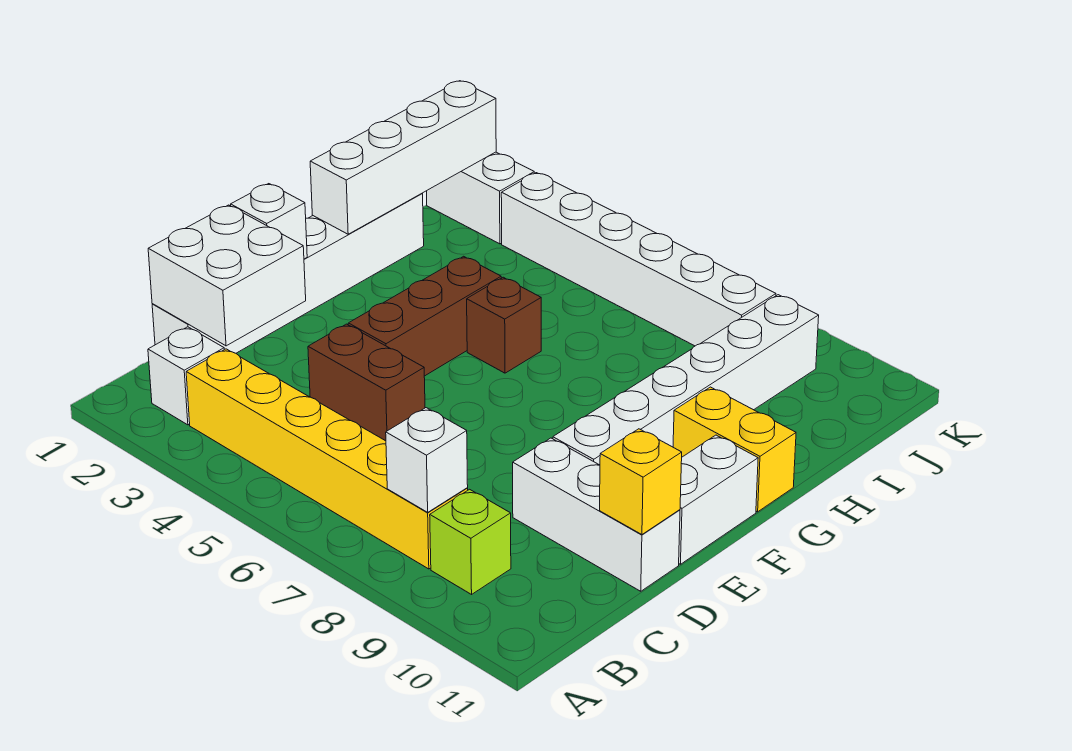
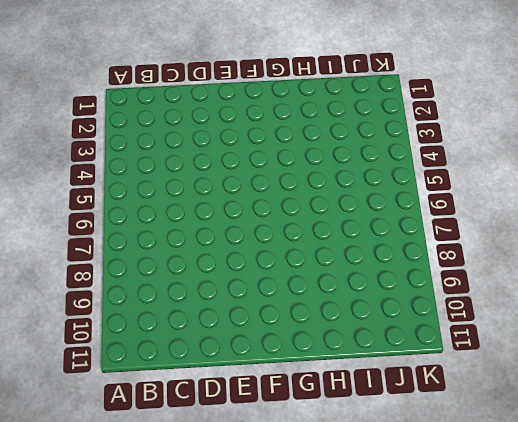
none -> white 1x1 brick [148,327,224,425]
none -> yellow 1x6 brick [186,349,468,569]
none -> lime 1x1 brick [430,489,511,594]

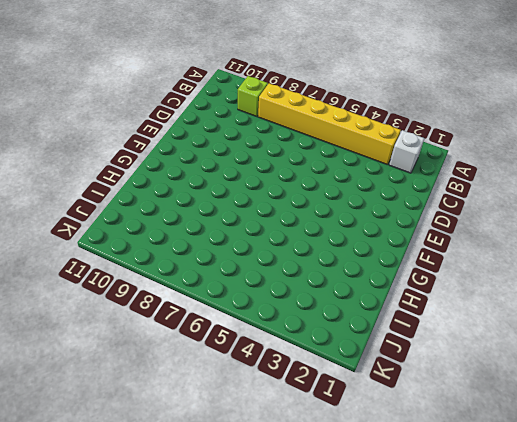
none -> white 1x6 brick [152,194,424,353]
none -> brown 1x2 brick [308,324,425,441]
none -> white 1x3 brick [513,438,680,591]

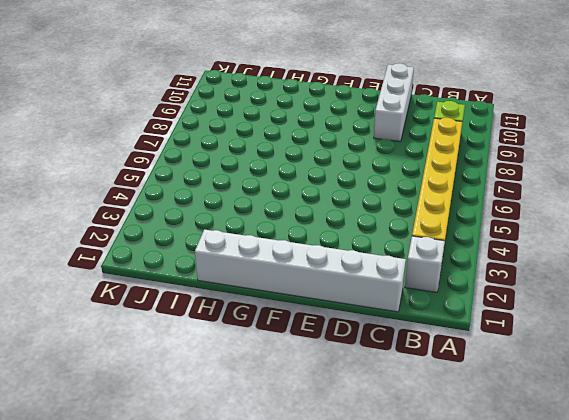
none -> brown 1x2 brick [308,324,425,441]
none -> brown 1x3 brick [348,256,501,376]
none -> white 1x6 brick [553,295,819,465]

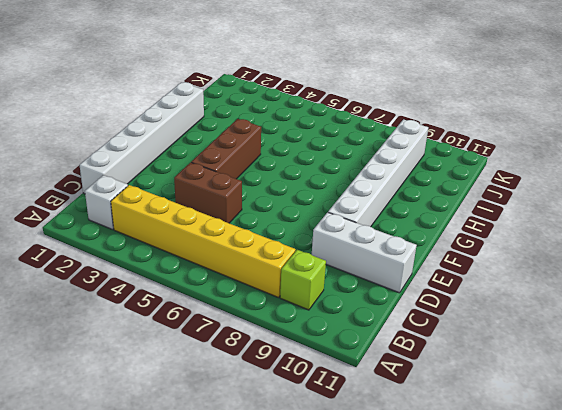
none -> white 1x2 brick [679,435,758,564]
none -> brown 1x1 brick [467,277,541,373]
none -> yellow 1x2 brick [673,387,796,512]

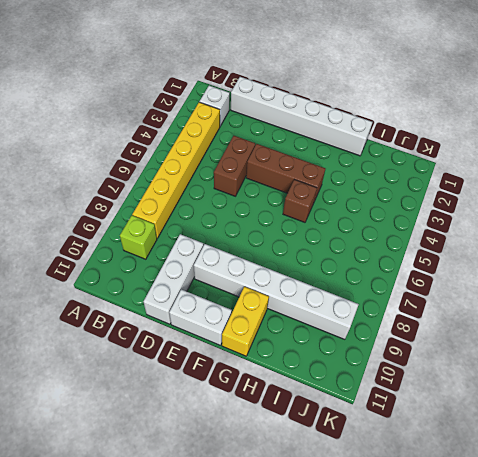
none -> white 1x2 brick [427,152,534,244]
none -> white 1x6 brick [501,173,776,346]
none -> white 1x1 brick [386,408,468,512]

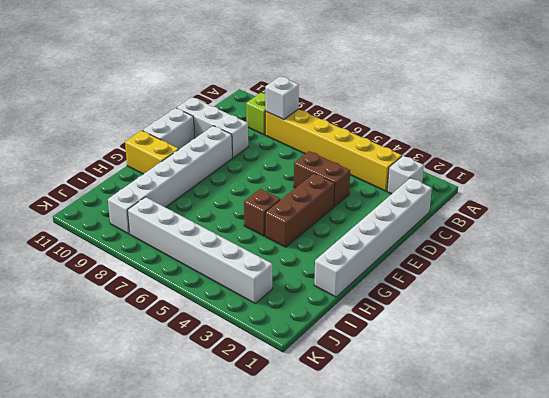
none -> white 1x2 brick [427,152,534,244]
none -> white 2x2 brick [148,205,306,346]
none -> yellow 1x1 brick [600,429,682,535]

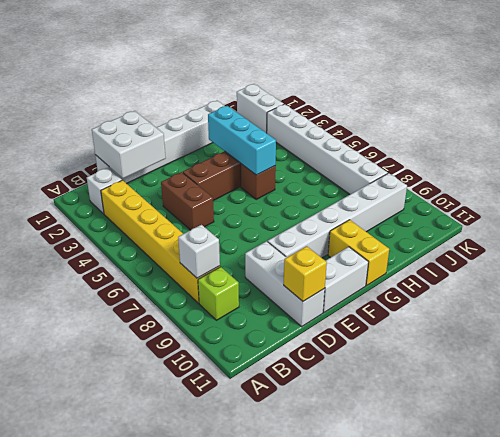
cyan 1x3 brick [208,106,276,175] -> none
none -> white 1x1 brick [231,184,307,259]
none -> white 1x4 brick [310,81,496,234]

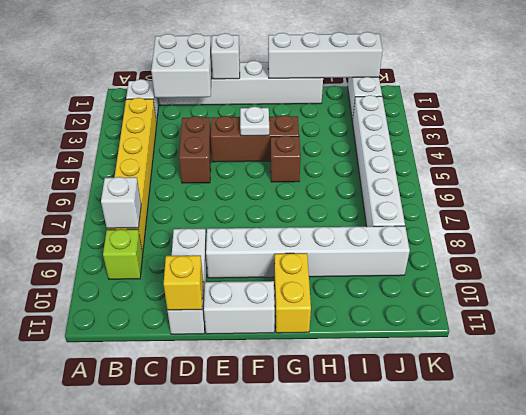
white 1x1 plate [240,107,269,136] -> none

